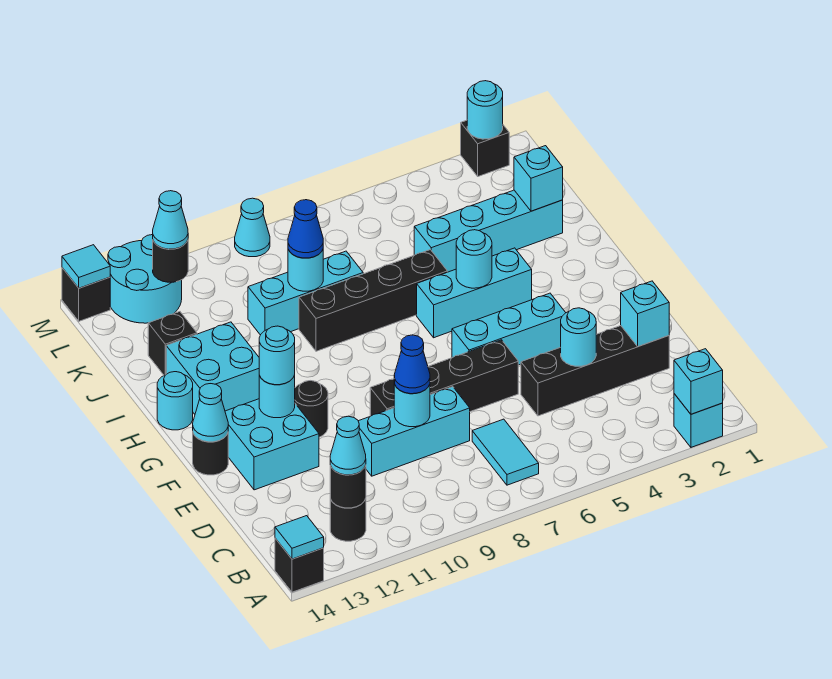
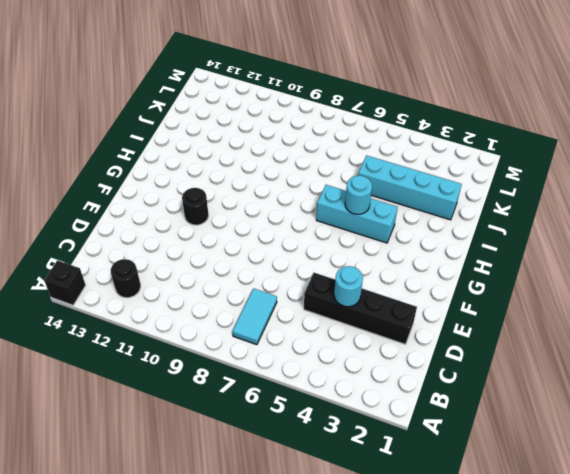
none -> cyan 1x1 brick [674,394,723,447]
none -> cyan 1x3 brick [358,387,470,476]
none -> black 1x4 brick [370,340,518,416]
none -> cyan 2x2 brick [225,399,319,490]

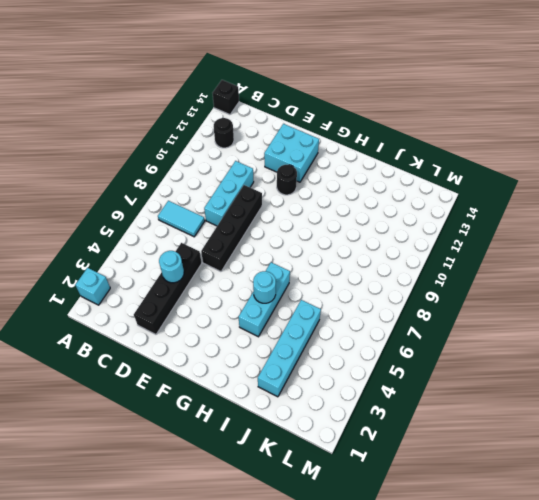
none -> cyan 1x3 brick [452,293,566,365]
none -> black 1x1 round brick [193,433,228,475]
none -> cyan 2x2 brick [166,322,260,414]
none -> cyan 1x1 round brick [157,372,193,430]

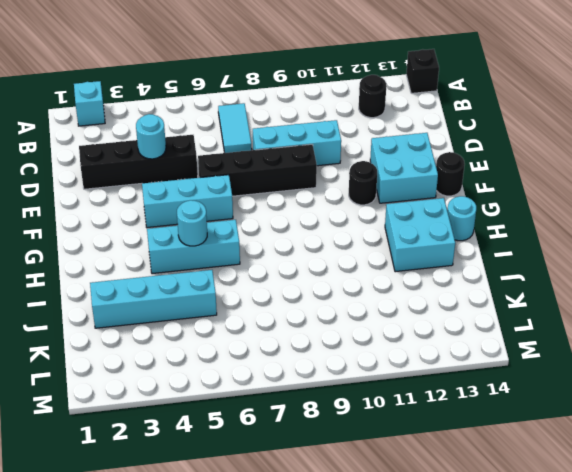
none -> black 1x4 brick [299,250,447,351]
none -> cyan 1x3 brick [248,251,363,335]
none -> black 1x1 brick [148,312,197,375]
none -> cyan 2x2 round brick [108,235,182,323]

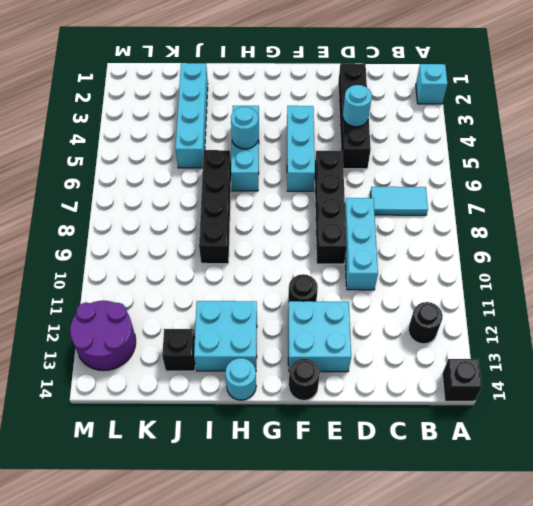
purple 2x2 round brick [70,301,136,371] -> cyan 2x2 round brick [108,235,182,323]
none -> cyan 1x3 brick [248,251,363,335]
none -> black 1x1 brick [461,120,509,176]
none -> cyan 1x1 cone [235,198,270,257]
none -> black 1x1 brick [62,268,110,321]

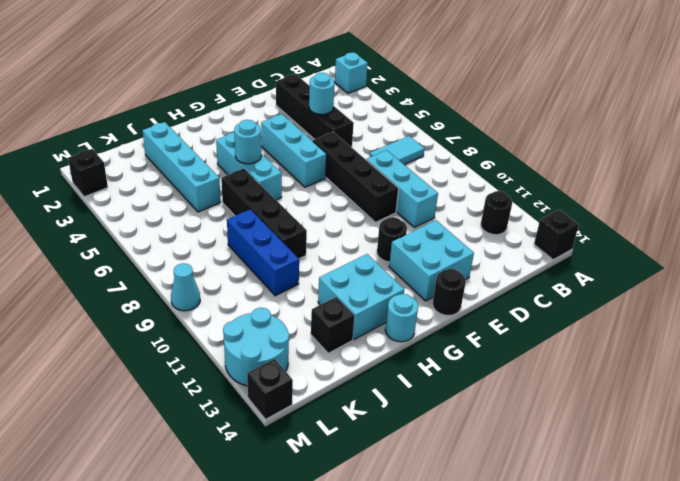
blue 1x3 brick [227,209,299,296] -> cyan 1x3 brick [248,251,363,335]
none -> cyan 1x1 brick [674,349,723,414]
none -> cyan 1x1 tile [275,516,324,559]
none -> black 1x1 round brick [330,465,366,508]
none -> cyan 1x1 brick [621,281,669,347]

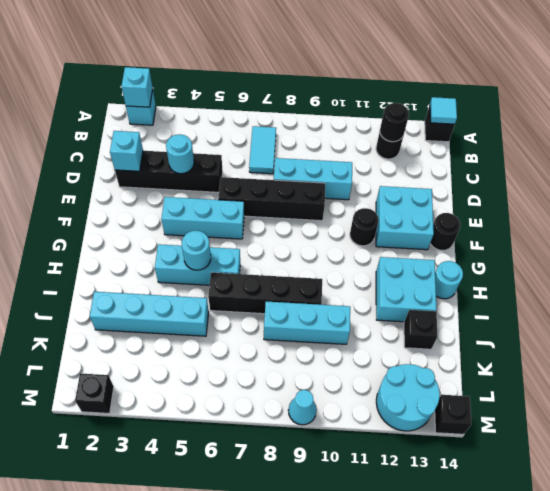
none -> cyan 1x1 round brick [394,381,430,427]
none -> cyan 1x1 round brick [259,375,295,418]
none -> cyan 1x1 cone [193,384,228,442]
none -> cyan 1x1 brick [514,146,563,211]

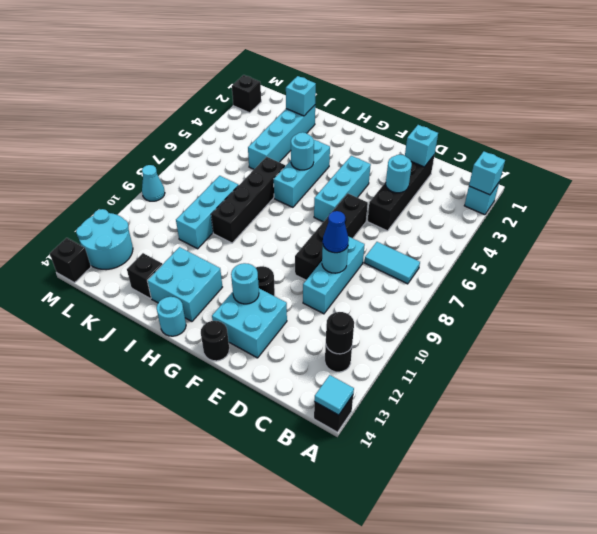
none -> cyan 1x1 cone [193,384,228,442]
none -> cyan 1x1 round brick [288,250,323,291]
none -> black 1x1 round brick [153,240,188,282]
none -> cyan 1x1 round brick [467,81,503,139]

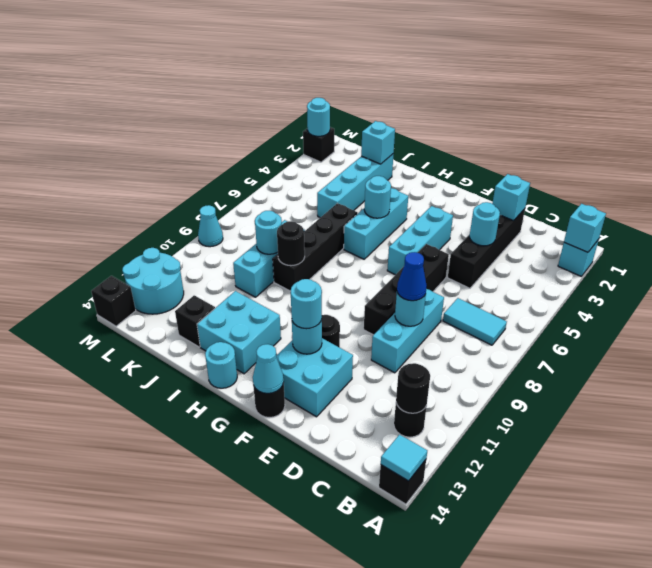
black 1x1 round brick [277,221,305,266] -> black 1x1 round brick moved to [153,240,188,282]
none -> cyan 1x1 tile [62,245,110,288]
none -> cyan 1x1 cone [330,416,366,475]
none -> blue 1x1 cone [288,200,323,258]
none -> cyan 1x1 cone [153,191,188,249]

